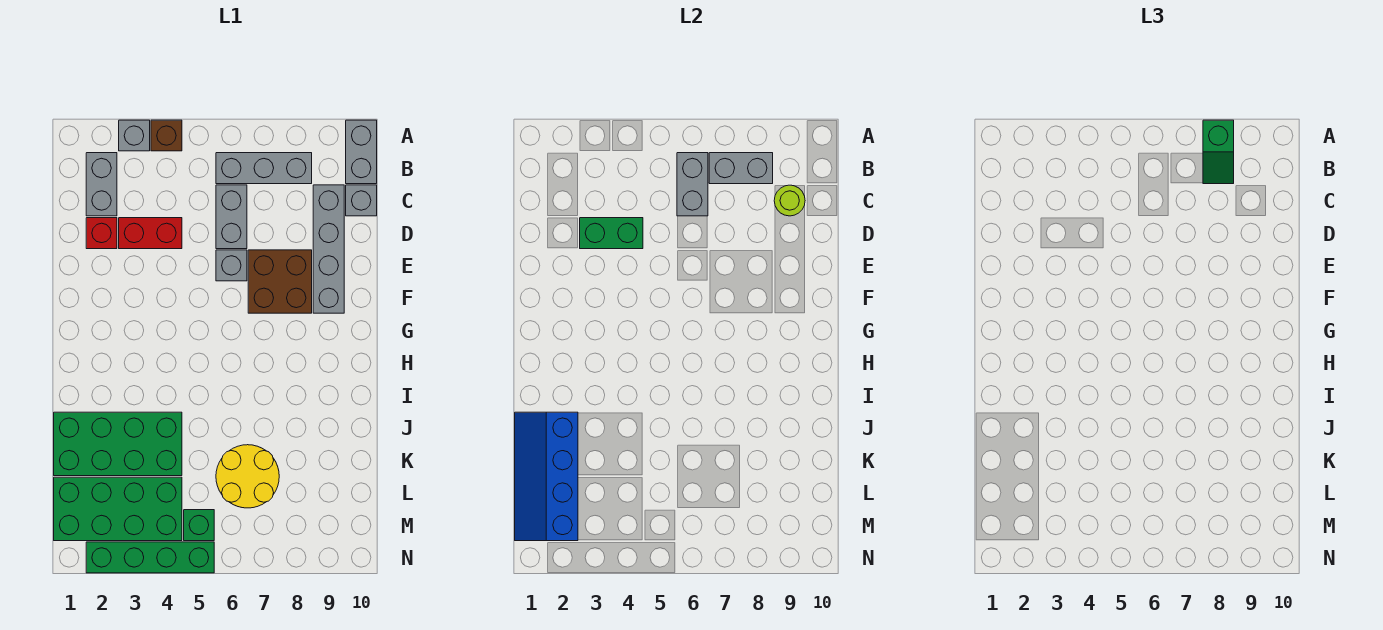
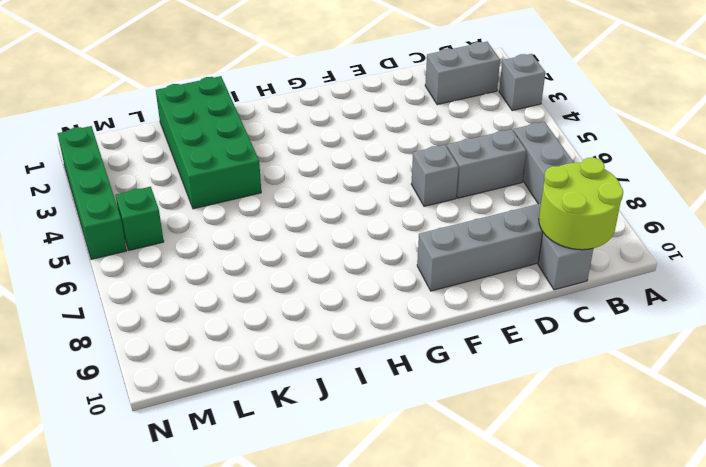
lime 2x2 round brick [539,158,623,250] -> lime 1x1 round brick [774,185,805,216]
none -> brown 1x1 brick [151,120,182,151]
none -> grey 1x2 brick [346,120,377,184]
none -> red 1x1 brick [86,218,117,249]

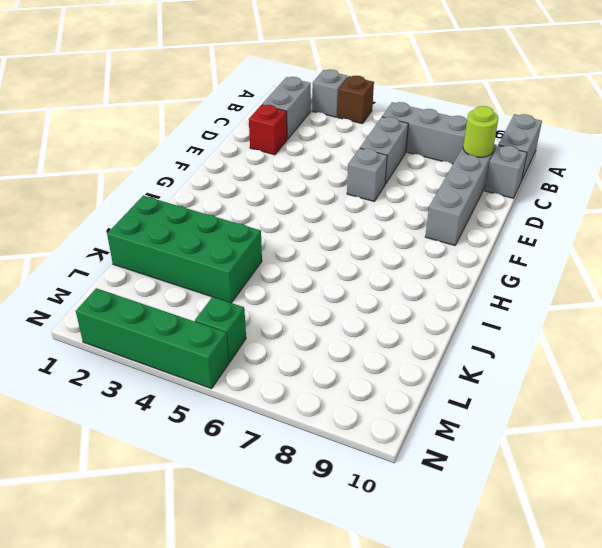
none -> red 1x2 brick [119,218,182,249]
none -> brown 2x2 brick [248,250,312,313]
none -> yellow 2x2 round brick [216,445,279,508]

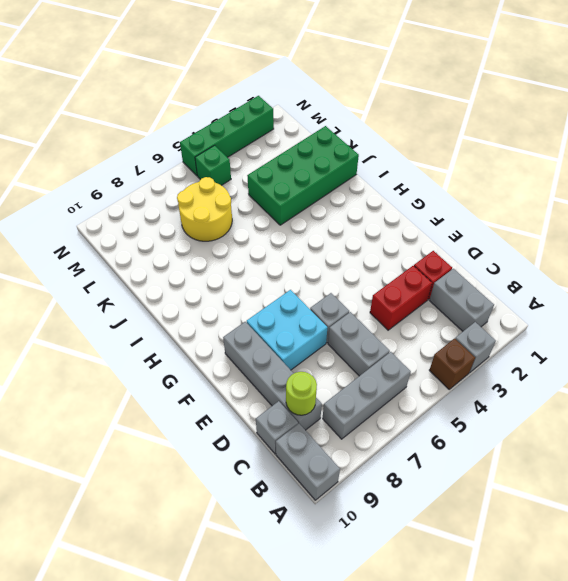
cyan 2x2 brick [247,290,327,370] -> brown 2x2 brick [248,250,312,313]
none -> green 2x4 brick [54,477,182,541]
none -> grey 1x2 brick [677,153,708,216]
none -> grey 1x2 brick [709,153,773,184]

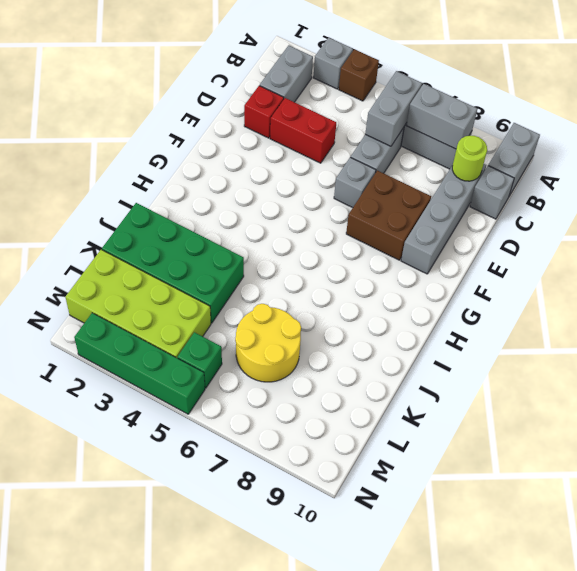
lime 2x4 brick [65,250,211,358] -> green 2x4 brick [54,477,182,541]
none -> green 1x2 brick [580,218,643,249]
none -> blue 2x4 slope [515,412,578,541]
none -> green 1x2 slope [1203,120,1234,184]

